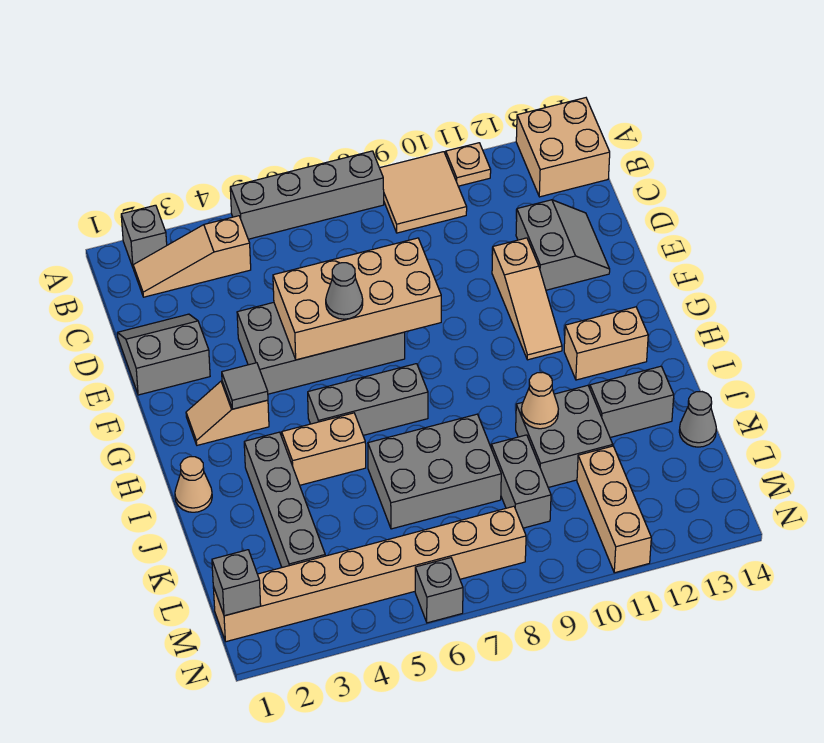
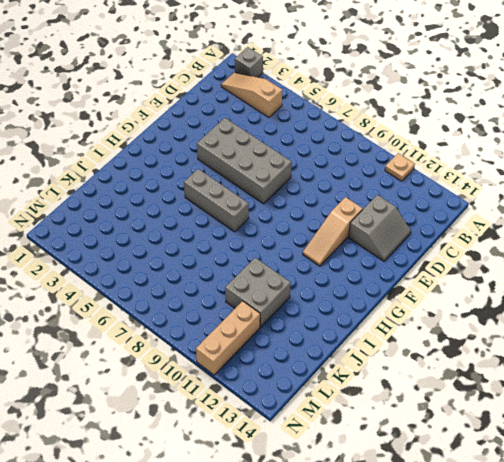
none -> grey 1x4 brick [230,151,384,239]
none -> tan 2x2 tile [380,152,467,233]
none -> tan 2x2 brick [516,98,610,197]

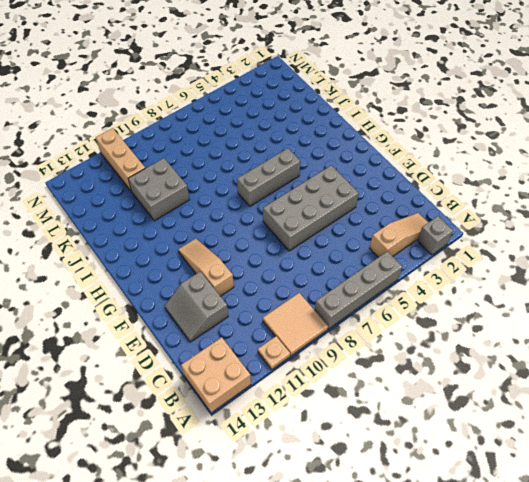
none -> grey 2x2 slope [117,314,210,395]
none -> tan 1x2 slope [186,381,269,445]
none -> tan 1x2 brick [564,307,648,380]

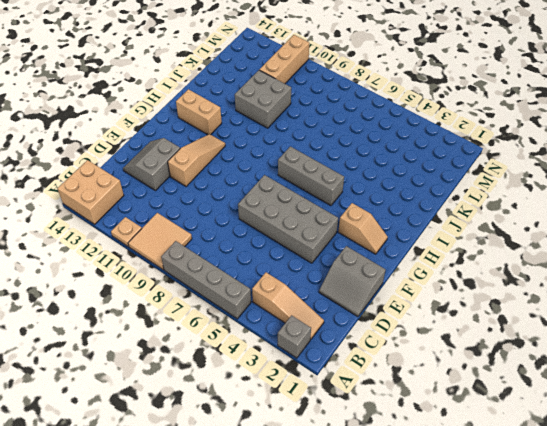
none -> tan 1x1 cone [175,457,212,512]
none -> grey 1x4 brick [244,432,325,567]
none -> tan 1x2 brick [282,413,366,485]

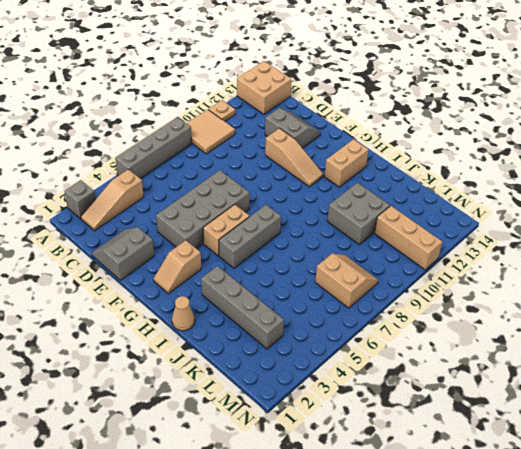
tan 1x2 brick [203,204,250,256] -> tan 1x2 brick moved to [282,413,366,485]
tan 2x2 slope [315,254,379,308] -> tan 1x8 brick [213,506,526,642]
none -> grey 2x3 brick [368,414,501,529]
none -> grey 1x2 brick [590,366,674,437]
none -> grey 1x2 brick [491,435,551,528]

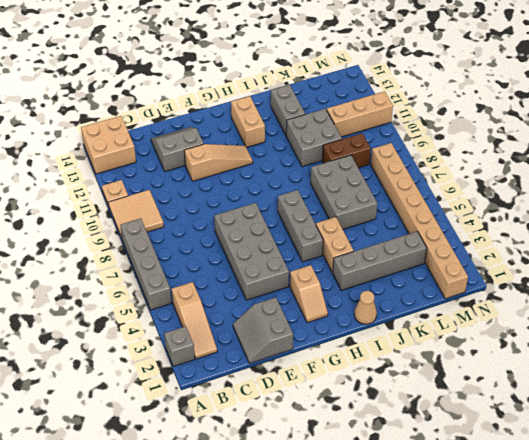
brown 1x2 brick [322,133,371,168] -> grey 1x2 brick [491,435,551,528]
none -> grey 1x1 cone [679,392,716,447]
none -> grey 1x1 brick [415,558,463,623]
none -> tan 2x4 brick [273,238,441,360]

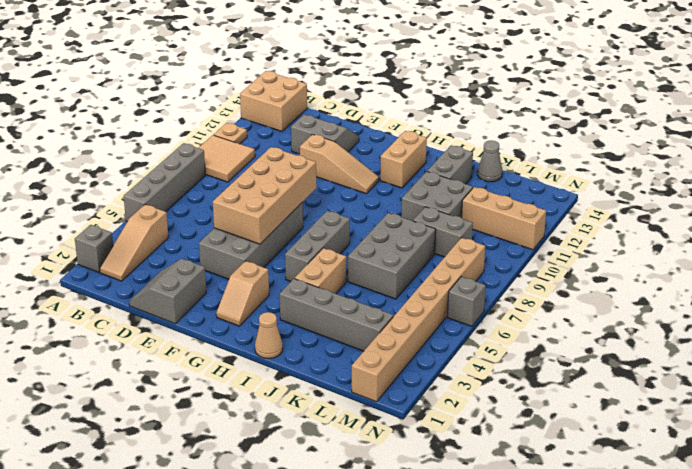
none -> grey 1x1 tile [222,363,268,409]
none -> tan 1x1 cone [521,373,558,429]
none -> grey 1x1 brick [212,550,261,616]

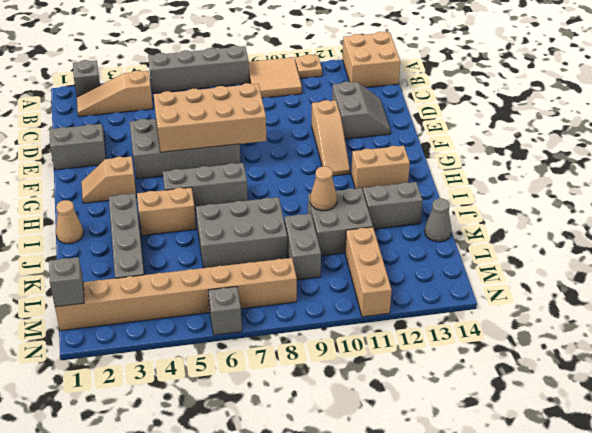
none -> grey 1x1 tile [222,363,268,409]
none -> grey 1x1 cone [326,263,363,319]

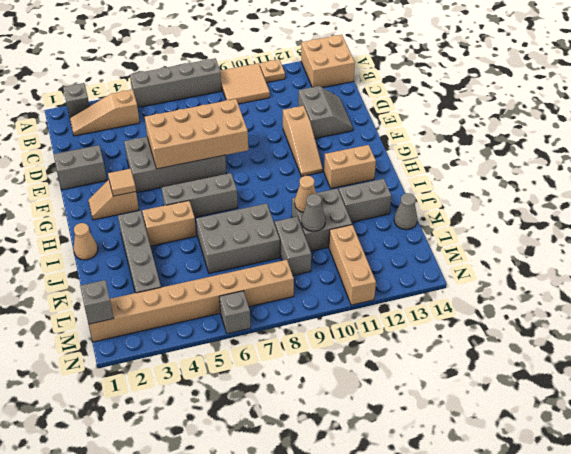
tan 1x1 tile [108,169,136,196] -> grey 1x1 tile [222,363,268,409]
grey 1x1 cone [302,194,325,232] -> grey 1x1 cone moved to [326,263,363,319]

